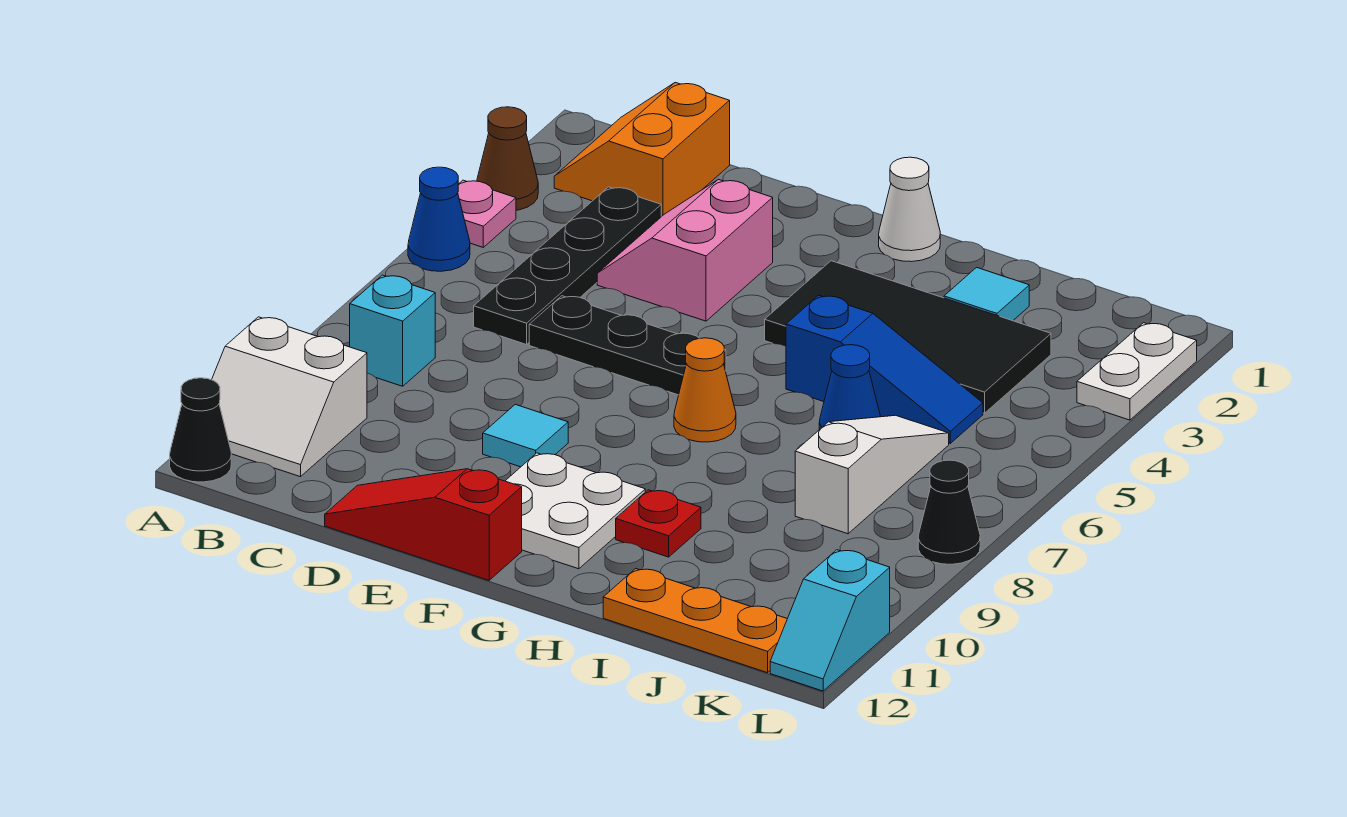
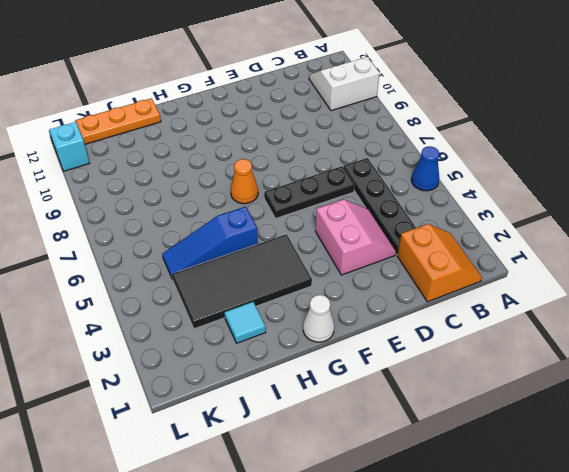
none -> brown 1x1 cone [477,107,538,210]
none -> pink 1x1 plate [458,180,516,247]
none -> black 1x1 cone [170,378,231,482]

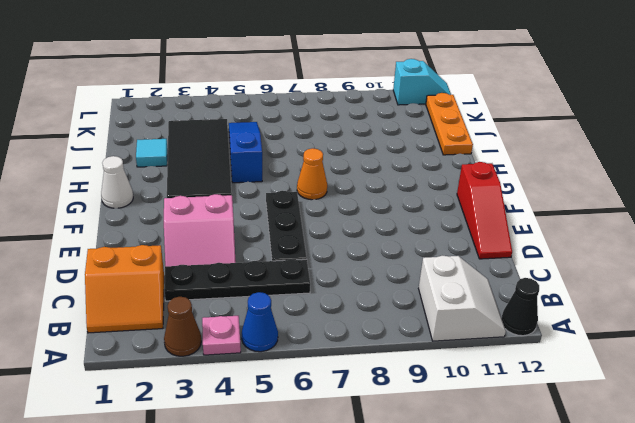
none -> cyan 1x1 brick [350,275,435,386]
none -> cyan 1x1 tile [483,404,568,467]
none -> white 2x2 plate [506,453,645,569]

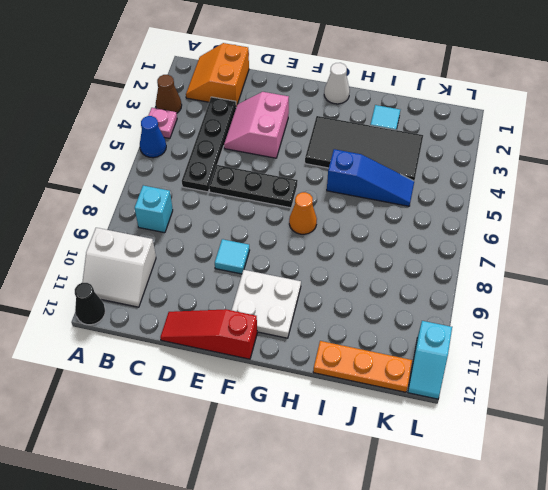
none -> red 1x1 plate [616,490,701,557]
none -> blue 1x1 cone [819,345,881,430]
none -> white 1x3 slope [795,415,949,534]

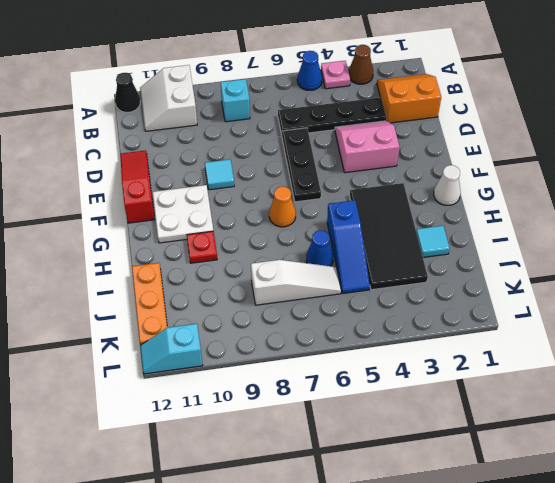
none -> white 1x2 plate [1077,323,1197,420]
none -> black 1x1 cone [918,460,980,564]

